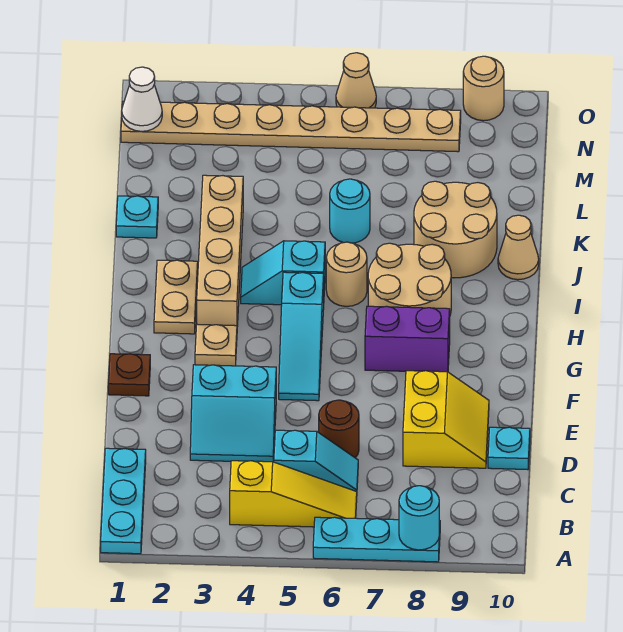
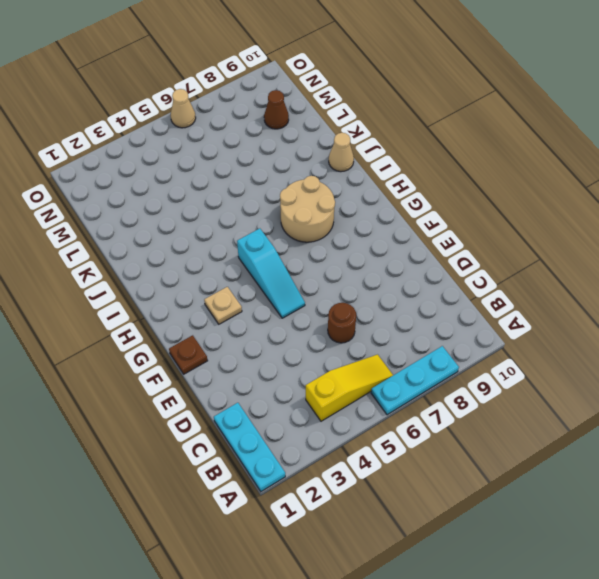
brown 1x1 cone [264,90,289,129] -> none
none -> cyan 1x2 slope [274,430,358,492]
none -> cyan 2x2 slope [190,365,276,462]
none -> yellow 2x2 slope [403,371,489,468]

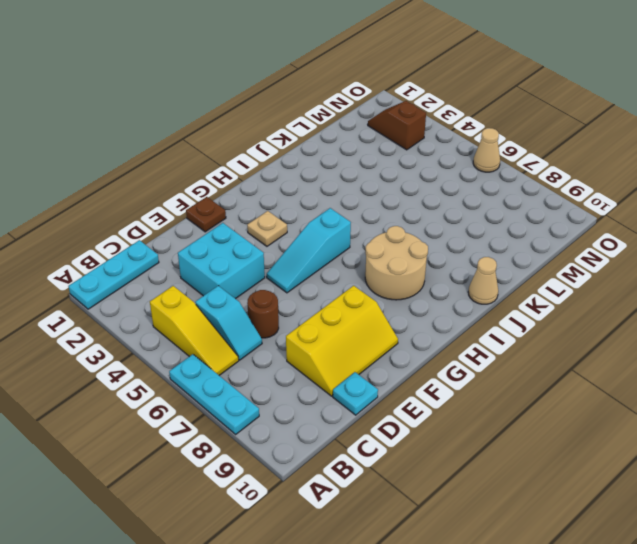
cyan 2x2 brick [178,223,265,299] -> cyan 2x2 slope [190,365,276,462]
yellow 2x3 slope [286,286,398,396] -> yellow 2x2 slope [403,371,489,468]
brown 1x2 slope [368,101,426,150] -> tan 1x8 plate [121,101,461,152]
none -> purple 1x2 brick [365,306,450,372]
none -> tan 1x2 plate [154,260,198,334]
none -> tan 1x4 brick [197,175,243,327]

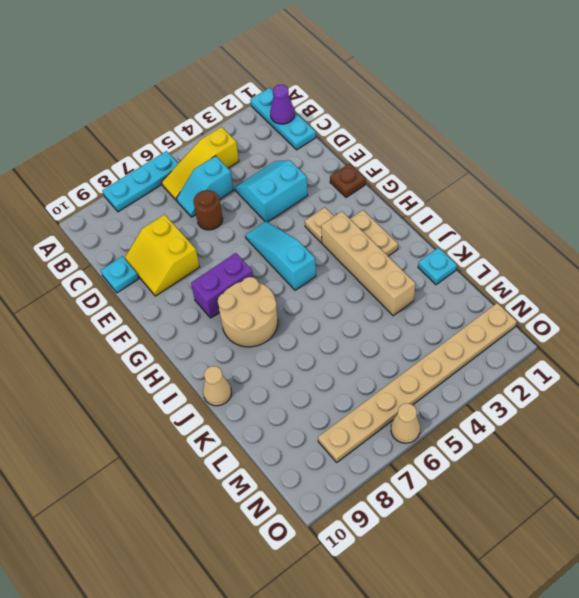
purple 1x1 cone [270,85,295,124] -> none
none -> cyan 1x2 slope [241,241,325,305]
none -> tan 1x1 round brick [326,242,367,306]
none -> tan 2x2 round brick [414,181,497,278]

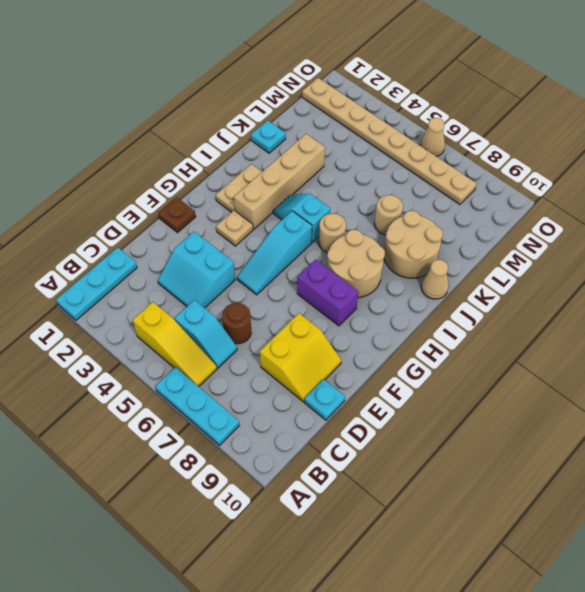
tan 1x1 round brick [374,195,403,235] -> tan 1x1 round brick moved to [463,56,504,121]
none -> cyan 1x1 round brick [330,179,370,243]
none -> cyan 1x1 round brick [399,486,439,550]
none -> white 1x1 cone [122,67,162,131]

